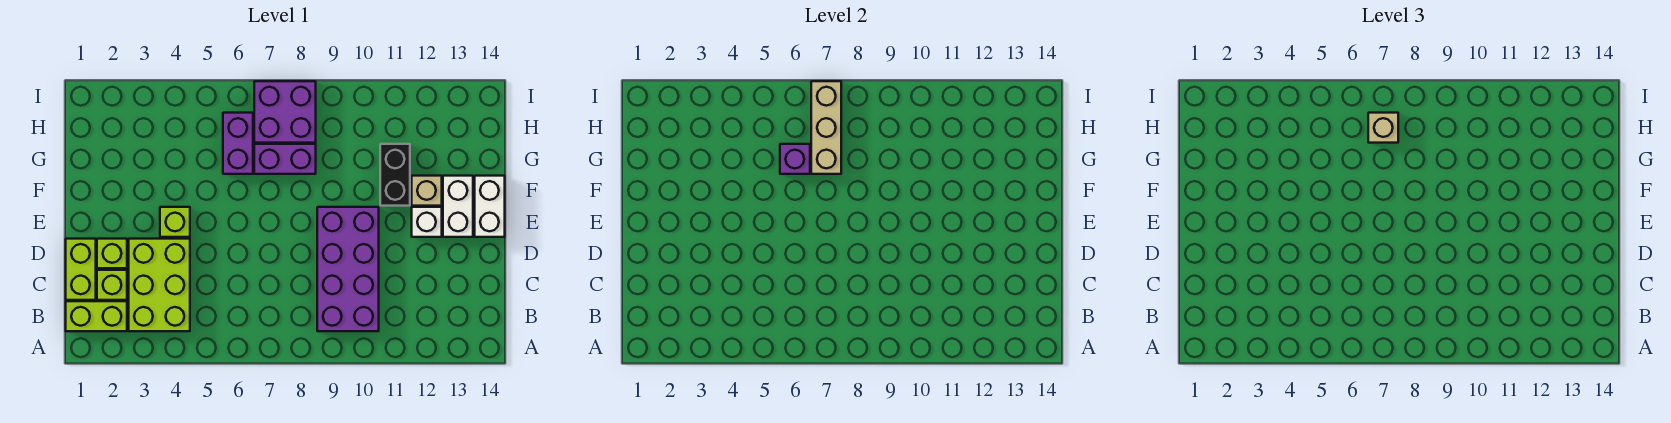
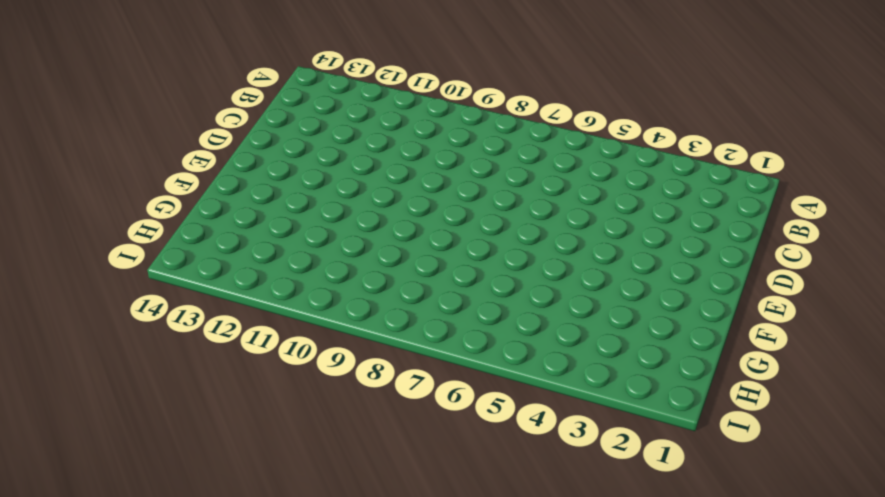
none -> lime 1x2 brick [66,301,127,331]
none -> lime 2x3 brick [129,239,190,331]
none -> purple 2x4 brick [317,207,379,331]

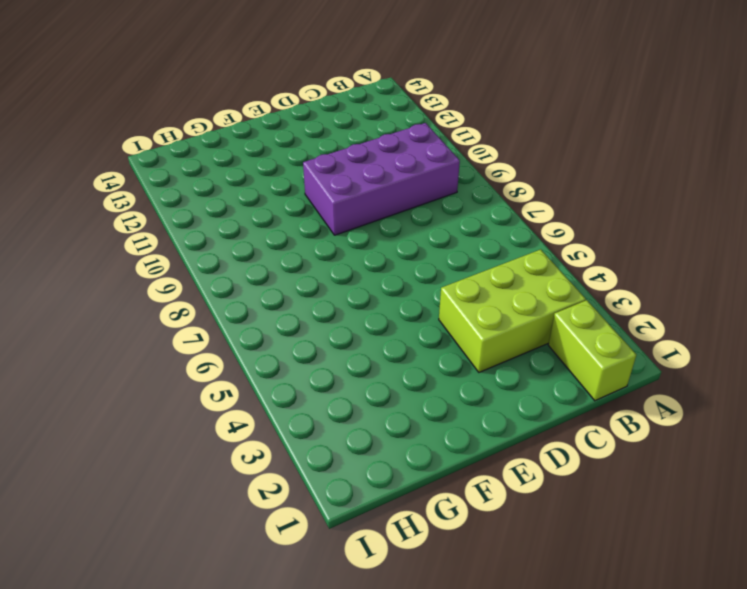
none -> lime 1x2 brick [66,239,96,300]
none -> lime 1x1 brick [97,270,127,300]
none -> lime 1x1 brick [97,239,127,268]

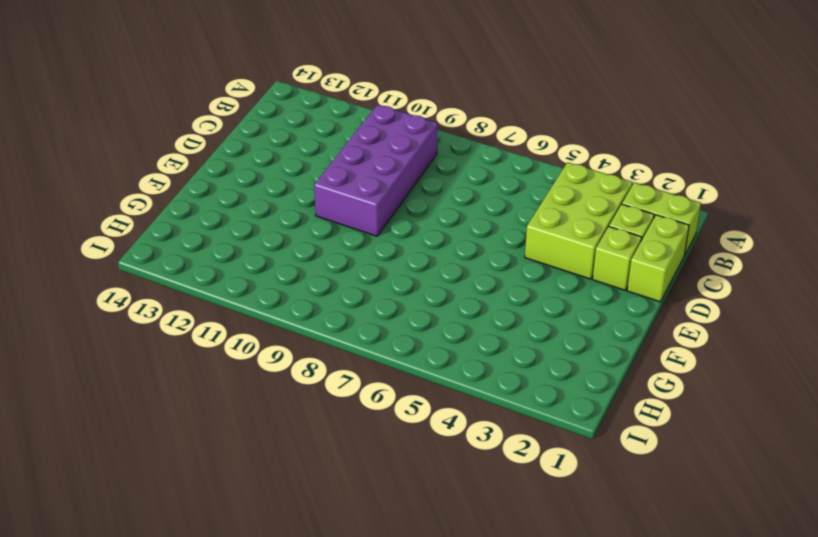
none -> lime 1x1 brick [160,207,190,237]
none -> white 1x1 brick [412,207,442,237]
none -> white 1x2 brick [443,176,473,237]

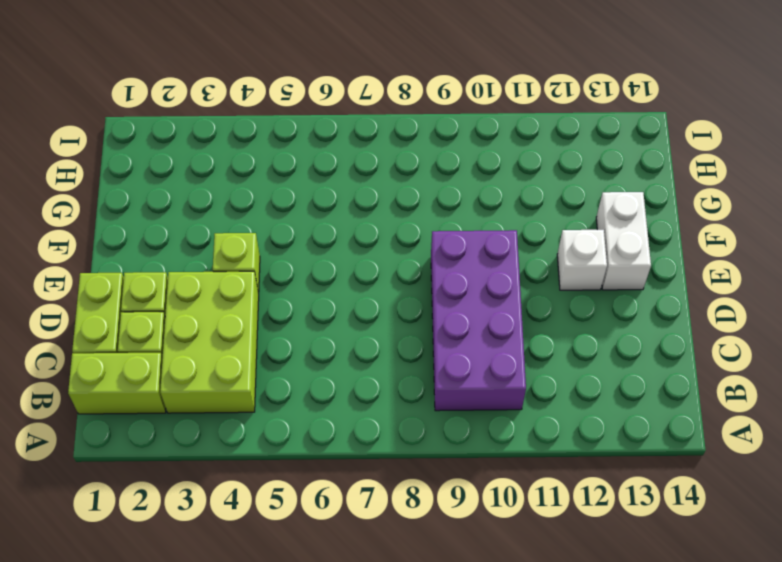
none -> white 1x2 brick [475,176,505,237]
none -> black 1x2 brick [380,144,410,206]
none -> tan 1x1 brick [412,176,442,206]

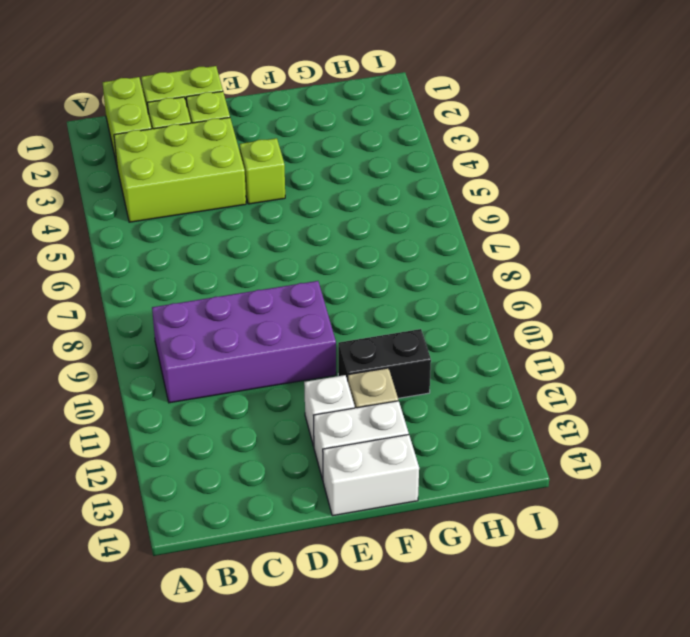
none -> purple 1x2 brick [223,113,253,174]
none -> purple 1x2 brick [254,144,316,174]
none -> purple 2x2 brick [254,81,316,143]

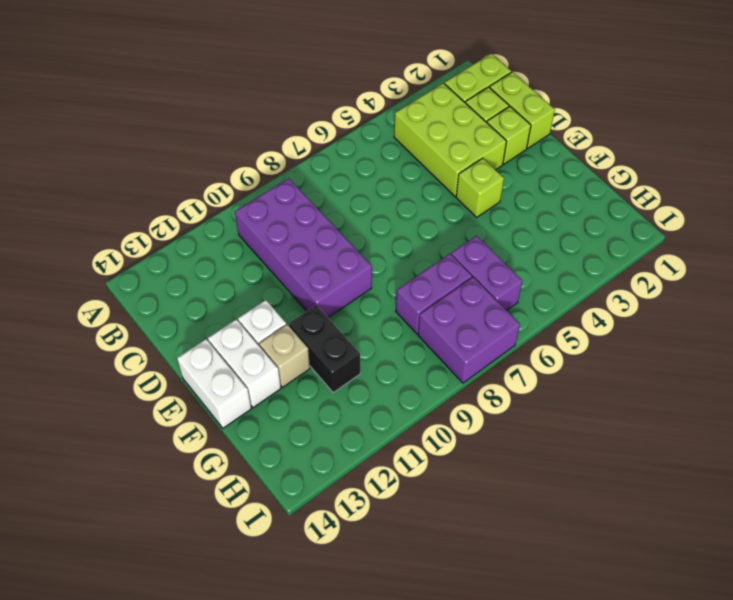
none -> purple 1x1 brick [780,144,810,174]
none -> tan 1x3 brick [811,81,841,174]
none -> tan 1x1 brick [1368,113,1398,143]

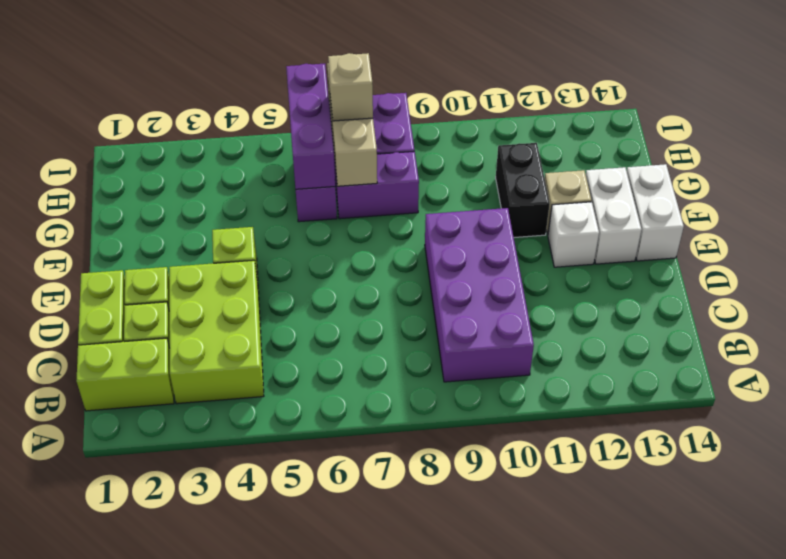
purple 1x3 brick [286,64,335,189] -> purple 1x1 brick [780,144,810,174]

